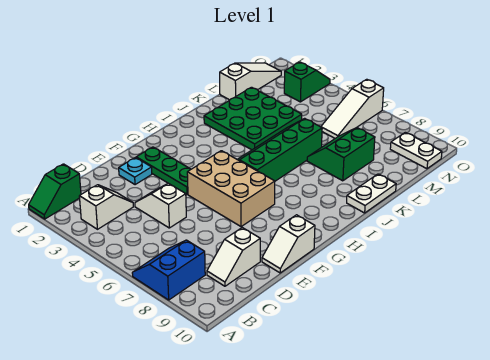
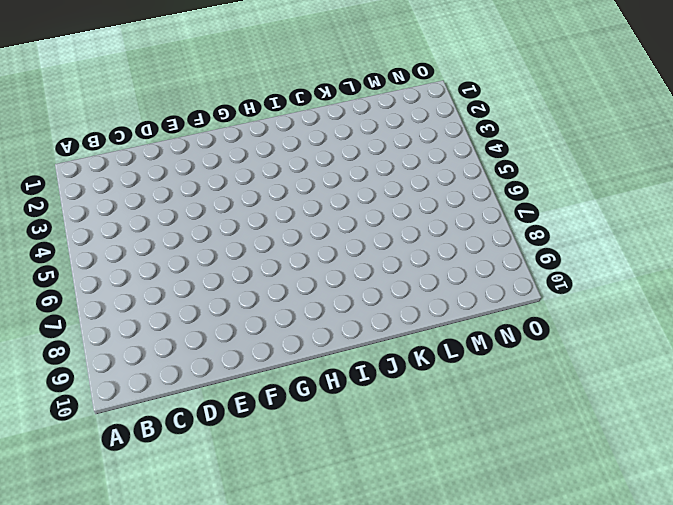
none -> green 1x2 slope [29,164,81,219]
none -> blue 2x2 slope [132,240,205,300]
none -> white 1x2 slope [79,185,133,229]

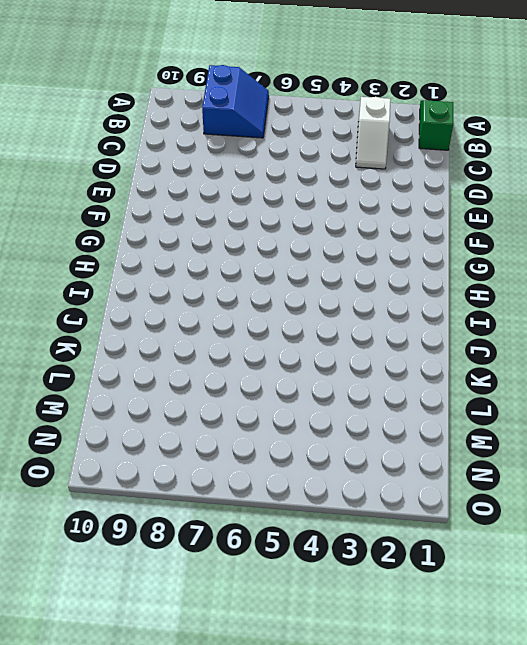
none -> white 1x2 slope [207,228,260,286]
none -> white 1x2 slope [135,183,186,228]
none -> cyan 1x1 plate [119,158,152,185]

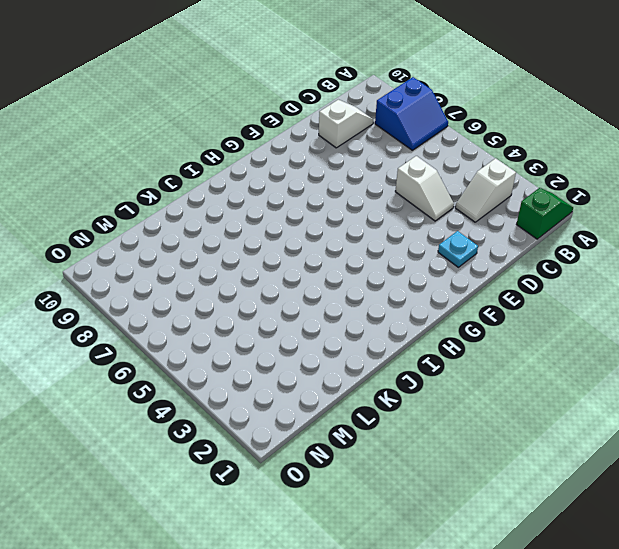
none -> white 1x2 slope [262,215,315,273]
none -> green 1x3 plate [136,147,191,194]
none -> tan 2x3 brick [187,151,275,227]

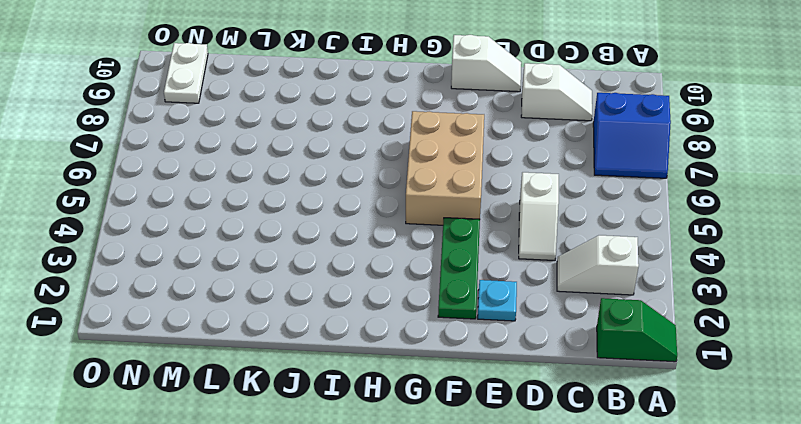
none -> green 2x4 slope [237,118,322,181]
none -> green 3x3 plate [204,87,302,150]
none -> white 1x2 plate [347,174,396,213]

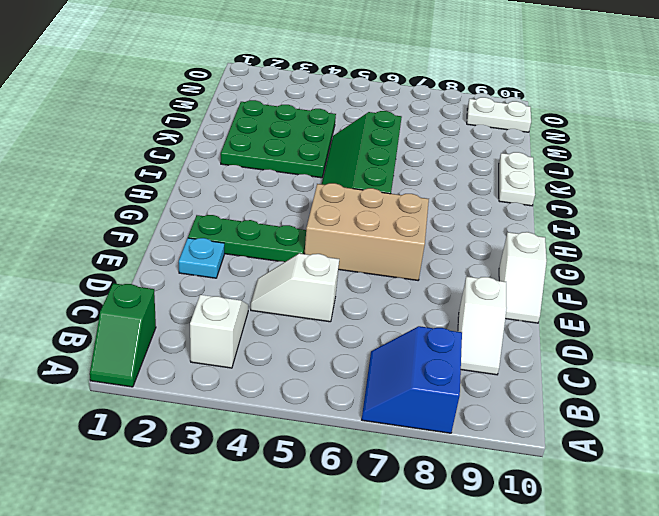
none -> green 2x2 slope [307,128,375,181]
none -> white 1x3 slope [220,63,281,100]
none -> white 1x3 slope [321,79,384,138]

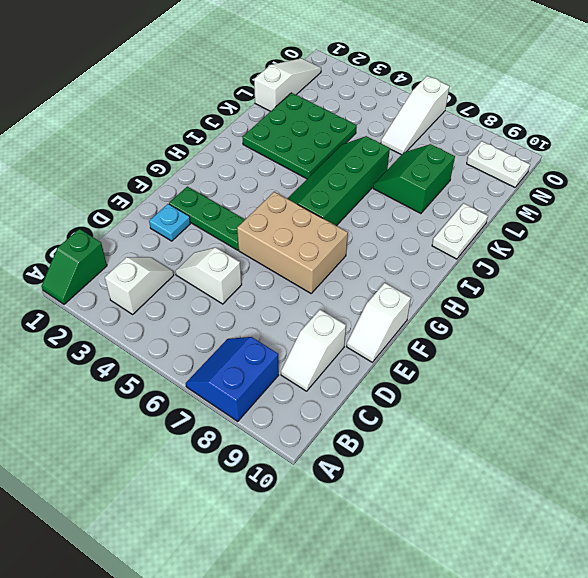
none -> green 1x2 slope [284,62,330,102]

